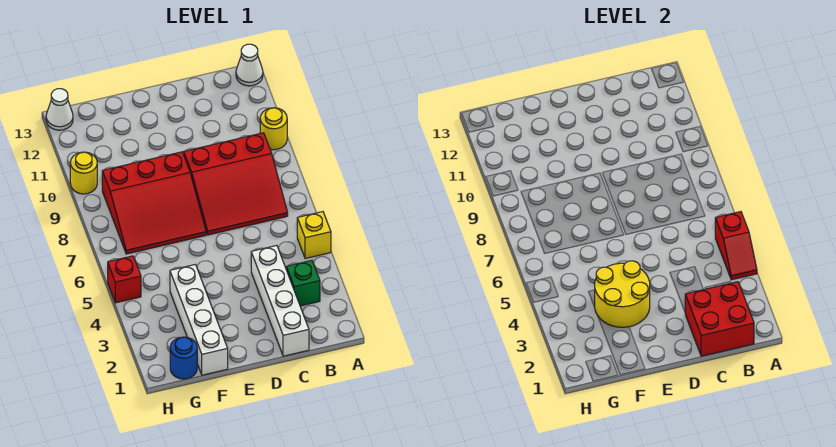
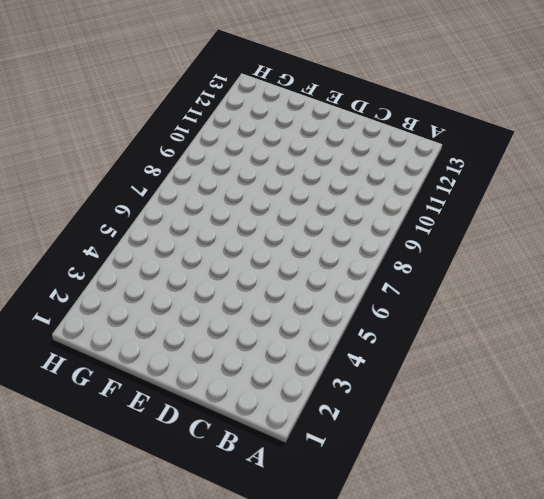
none -> yellow 1x1 brick [297,212,331,259]
none -> yellow 1x1 round brick [260,108,287,150]
none -> white 1x1 cone [236,44,263,86]

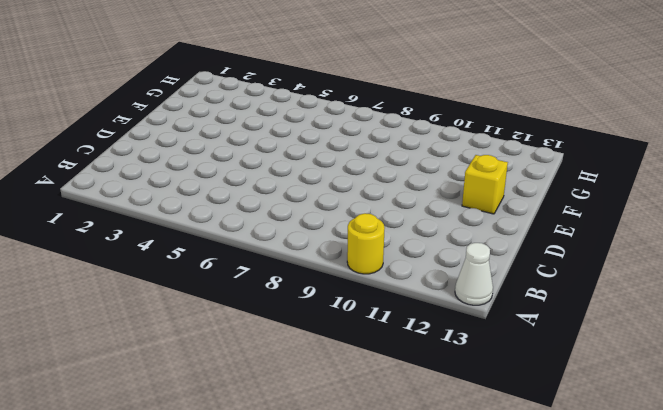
yellow 1x1 brick [462,155,508,214] -> yellow 1x1 brick moved to [297,212,331,259]
none -> green 1x1 brick [286,260,320,306]
none -> red 3x3 slope [184,133,288,235]
none -> white 1x4 brick [251,246,309,356]

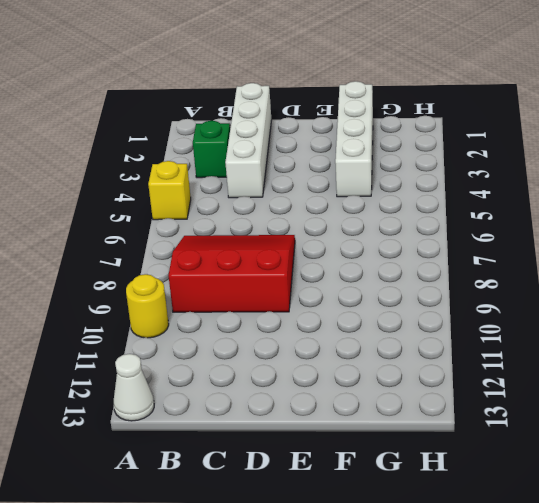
none -> red 3x3 slope [102,152,206,254]
none -> blue 1x1 round brick [170,337,197,379]
none -> red 1x1 brick [108,256,141,303]

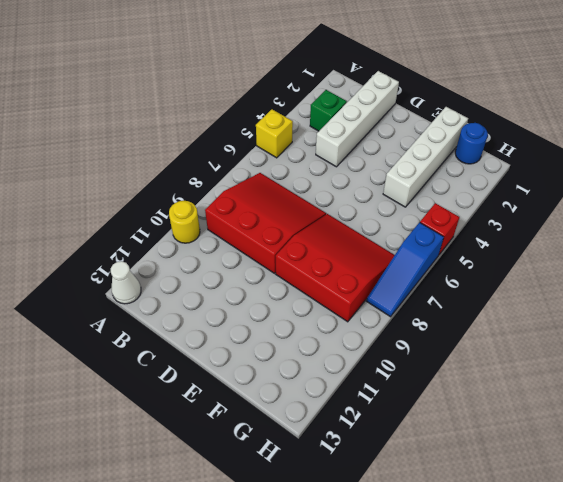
blue 1x3 slope [367,222,444,317] -> none
none -> yellow 1x1 round brick [70,152,97,194]
none -> white 1x1 cone [46,89,73,130]
none -> red 1x2 slope [715,212,757,280]

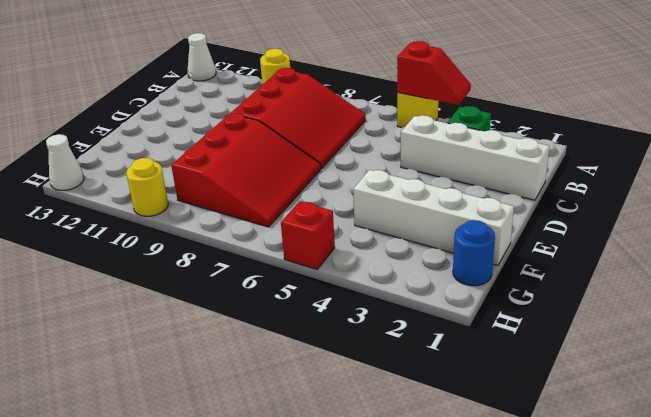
none -> red 2x2 brick [685,282,754,356]
none -> yellow 2x2 round brick [595,261,650,327]

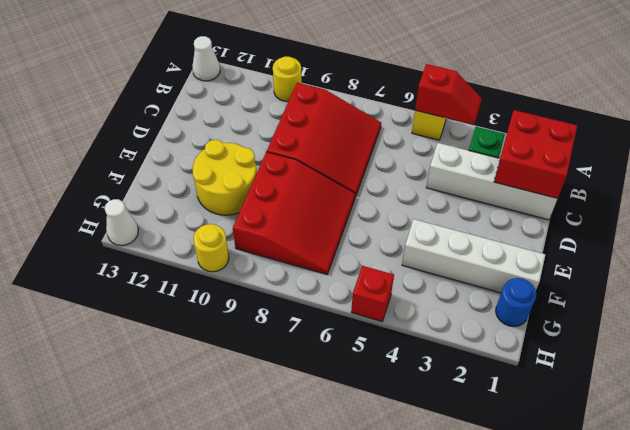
yellow 2x2 round brick [193,140,257,215] -> yellow 2x2 round brick moved to [595,261,650,327]

